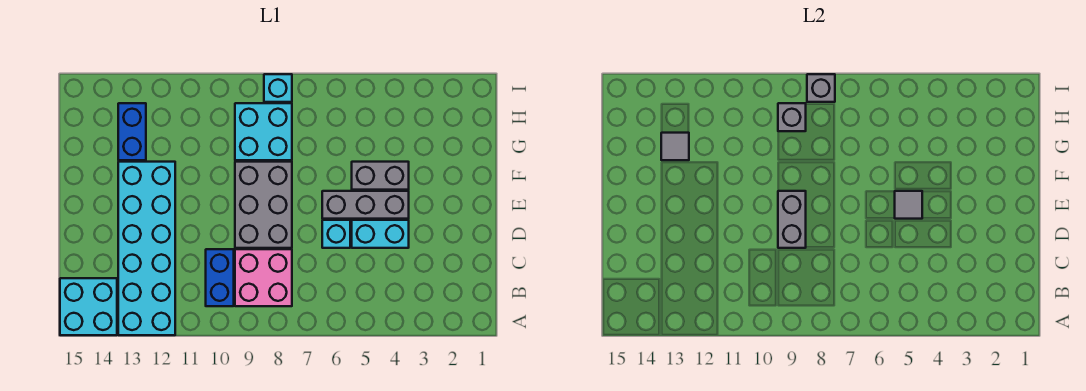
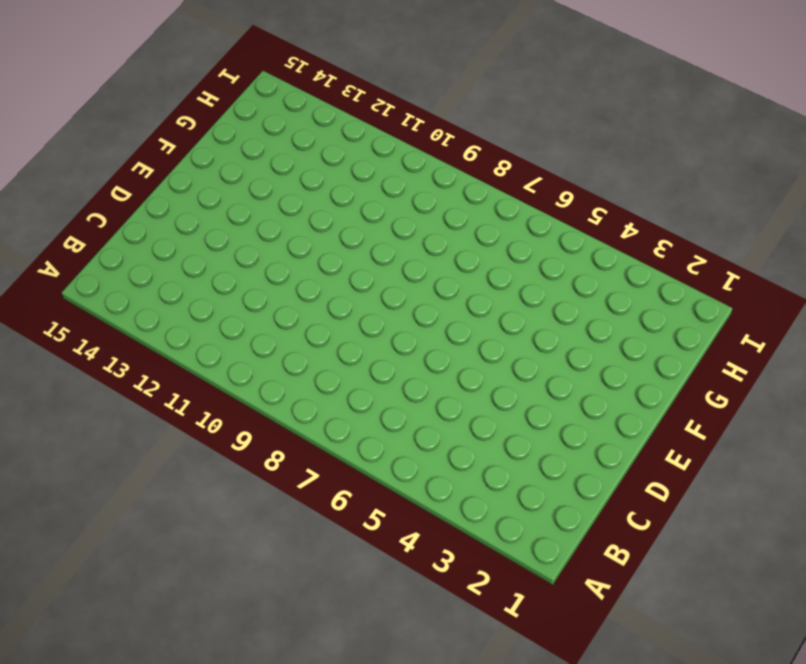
none -> cyan 2x6 brick [118,162,175,335]
none -> cyan 2x2 brick [60,278,117,335]
none -> pink 2x2 brick [235,249,292,306]

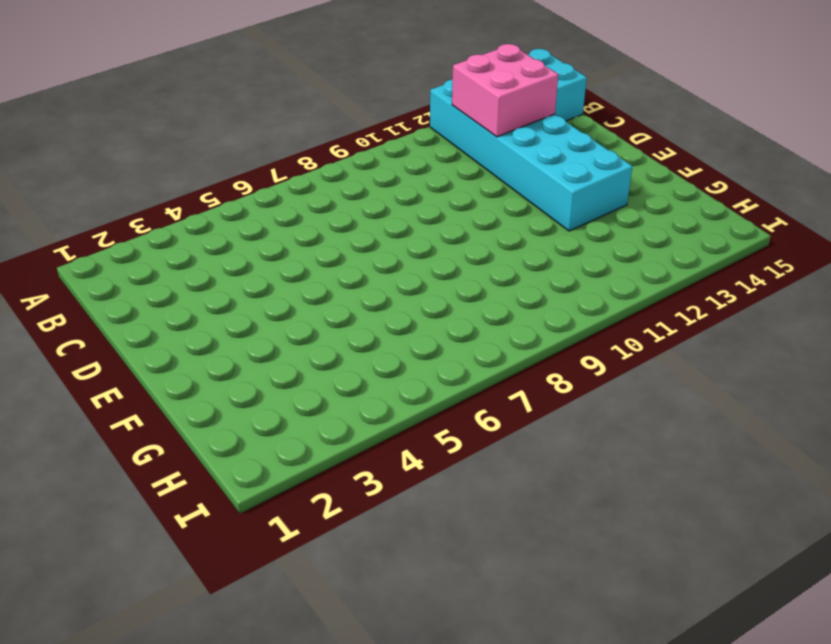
pink 2x2 brick [452,44,558,137] -> pink 2x2 brick moved to [235,249,292,306]
none -> blue 1x2 brick [206,249,234,306]
none -> cyan 1x2 brick [352,220,409,248]
none -> cyan 1x1 brick [322,220,350,248]

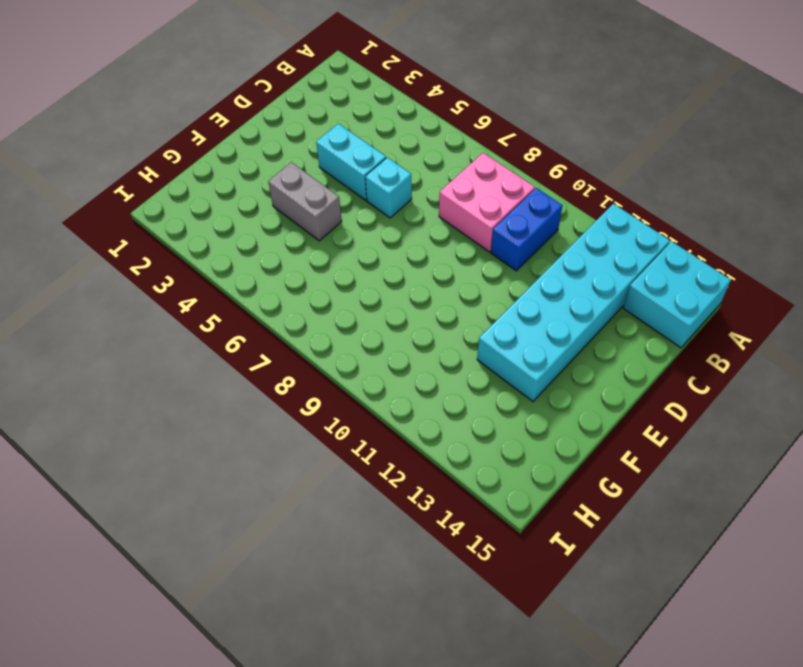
none -> grey 2x3 brick [235,162,292,248]
none -> grey 1x3 brick [322,191,409,219]
none -> cyan 2x2 brick [235,103,292,160]

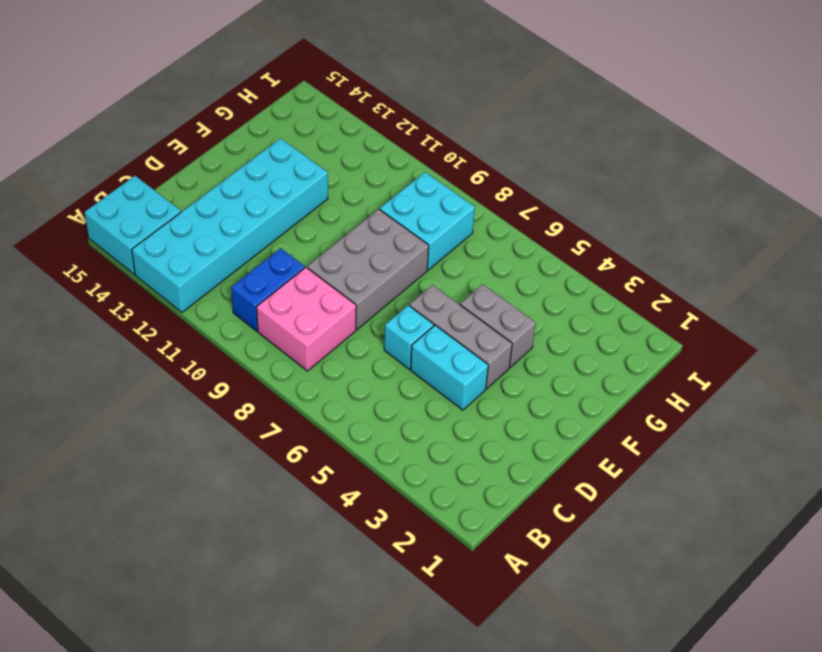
none -> blue 1x2 brick [118,103,146,160]
none -> cyan 1x1 brick [264,74,292,102]
none -> grey 1x2 brick [778,191,806,248]

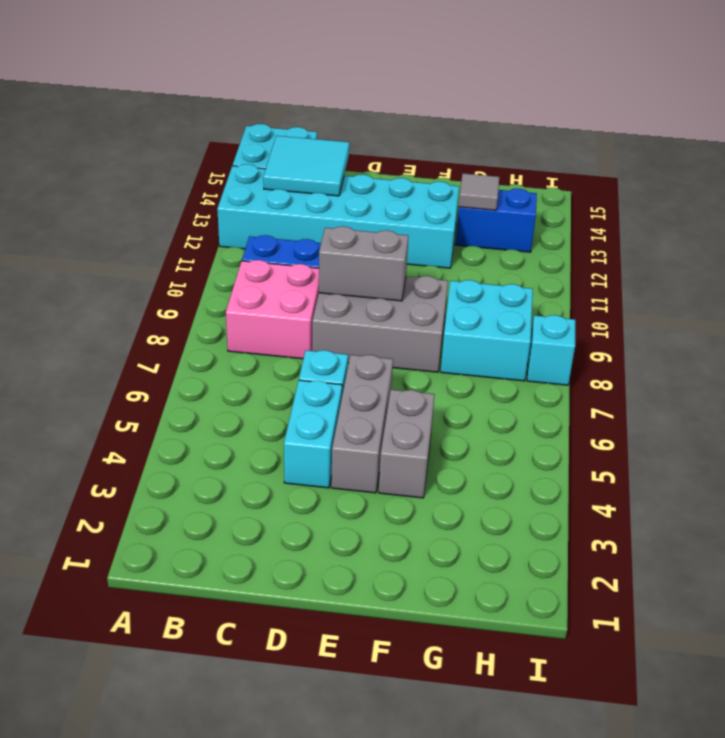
cyan 2x2 tile [263,136,349,196] -> none
none -> grey 1x1 tile [895,191,922,219]
none -> grey 1x1 brick [778,103,806,131]
none -> grey 1x1 brick [807,74,835,102]

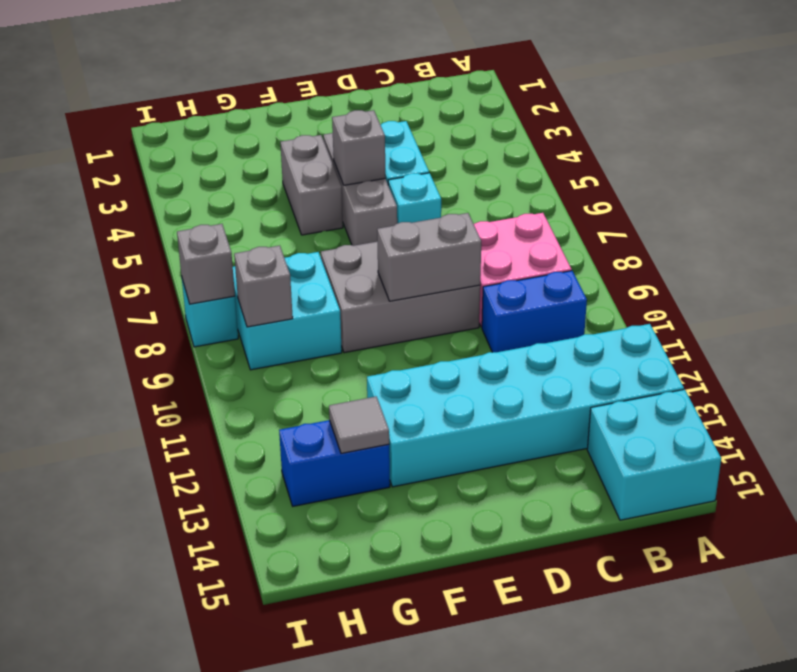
grey 1x1 brick [332,110,386,185] -> grey 1x1 tile [895,191,922,219]

